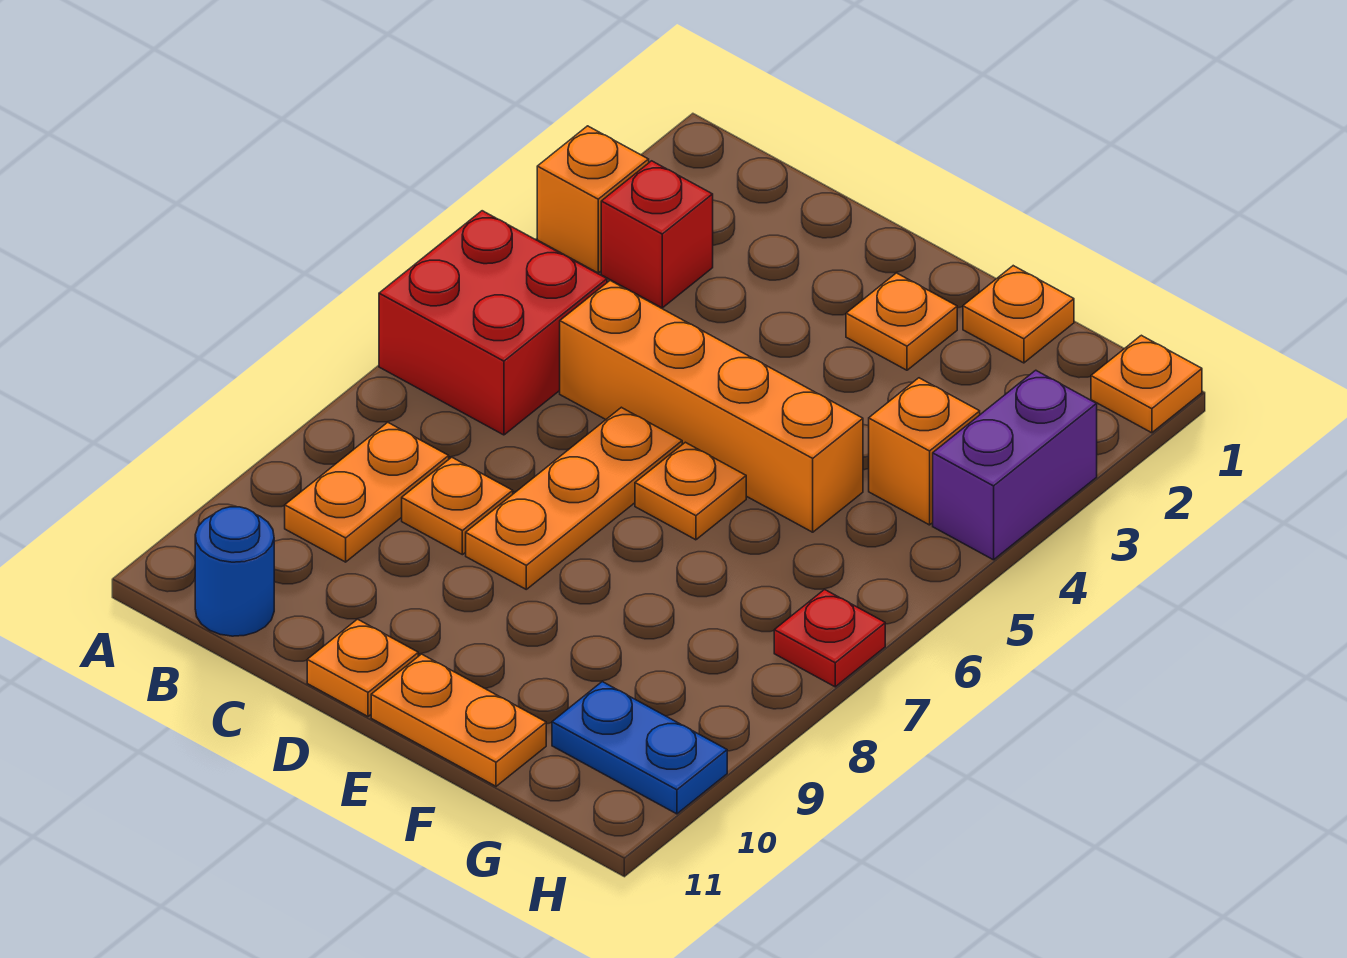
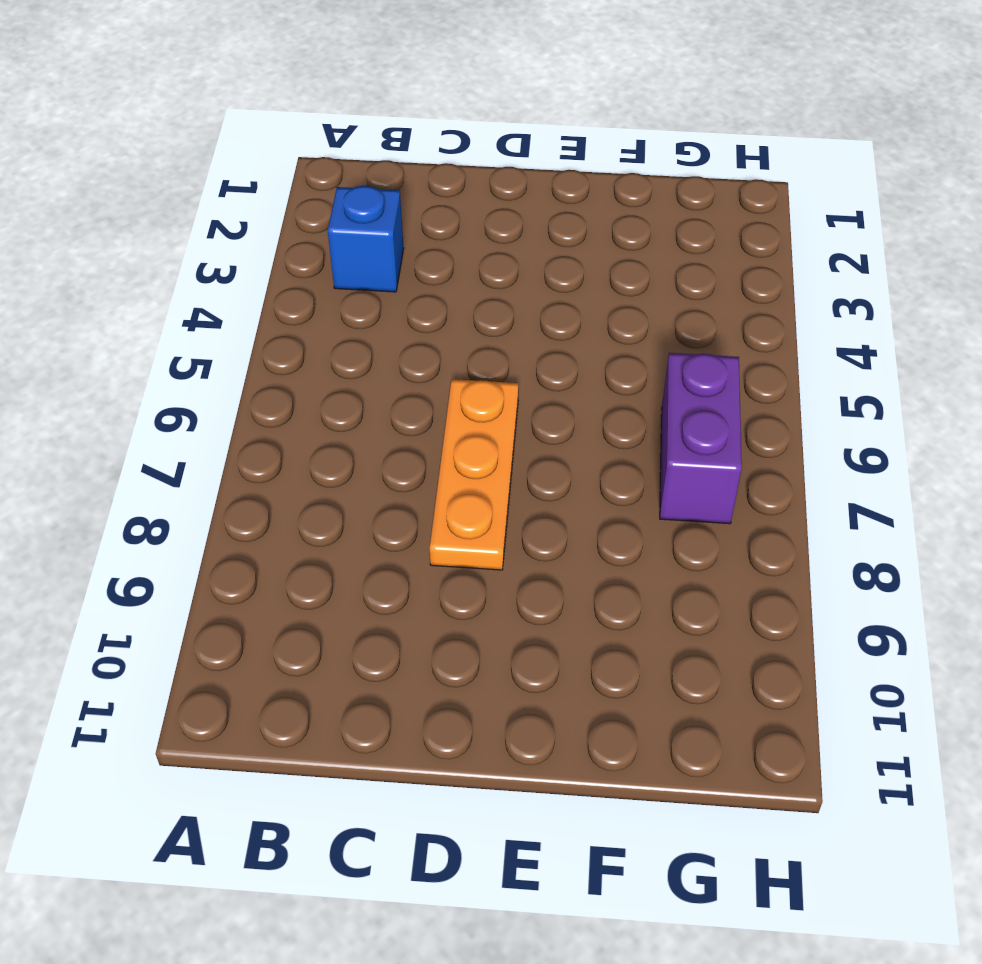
blue 1x1 brick [328,186,404,292] -> red 1x1 brick [601,161,713,308]
purple 1x2 brick [660,353,742,524] -> purple 1x2 brick moved to [933,370,1097,560]
none -> orange 1x1 brick [537,126,649,273]
none -> red 2x2 brick [379,211,607,435]
none -> orange 1x2 plate [285,422,449,562]

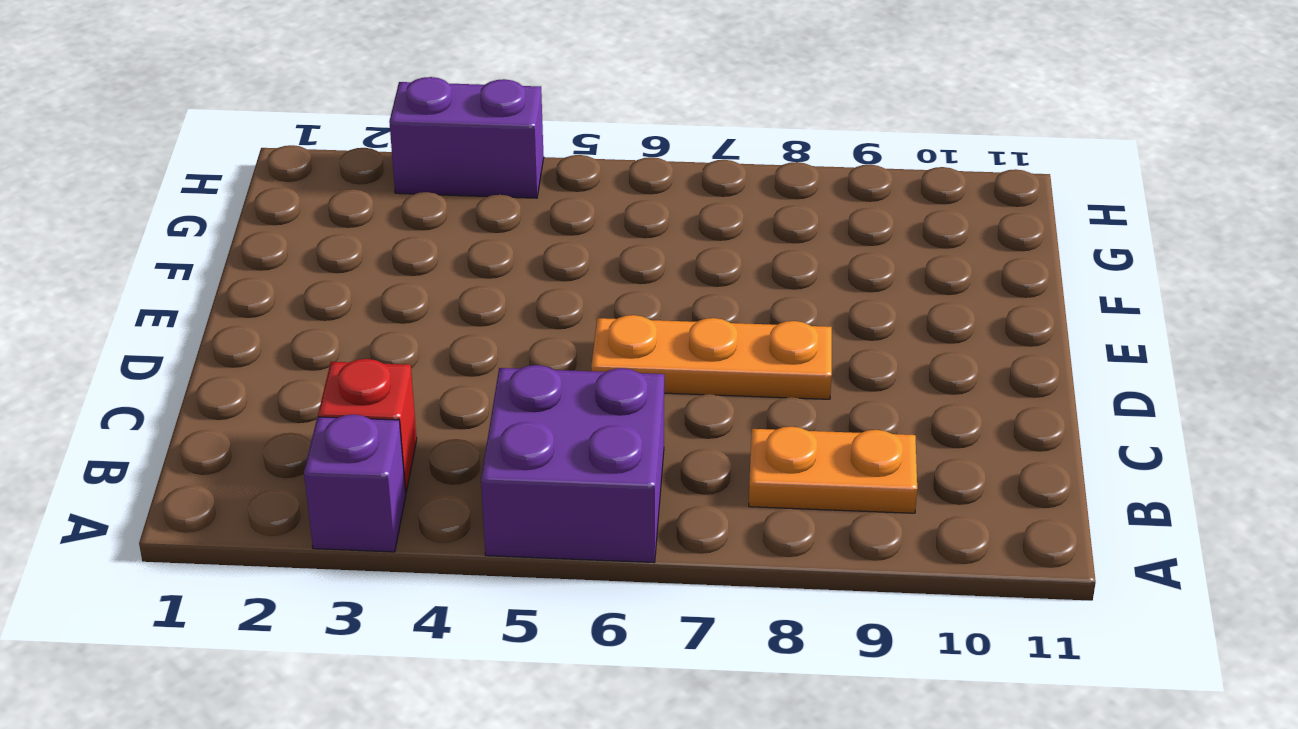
purple 1x1 brick [304,415,406,552] -> orange 1x1 brick [537,126,649,273]
purple 2x2 brick [481,365,664,563] -> red 2x2 brick [379,211,607,435]
none -> blue 1x1 round brick [195,507,274,636]
none -> orange 1x4 brick [560,281,863,532]
none -> orange 1x1 plate [402,457,513,555]

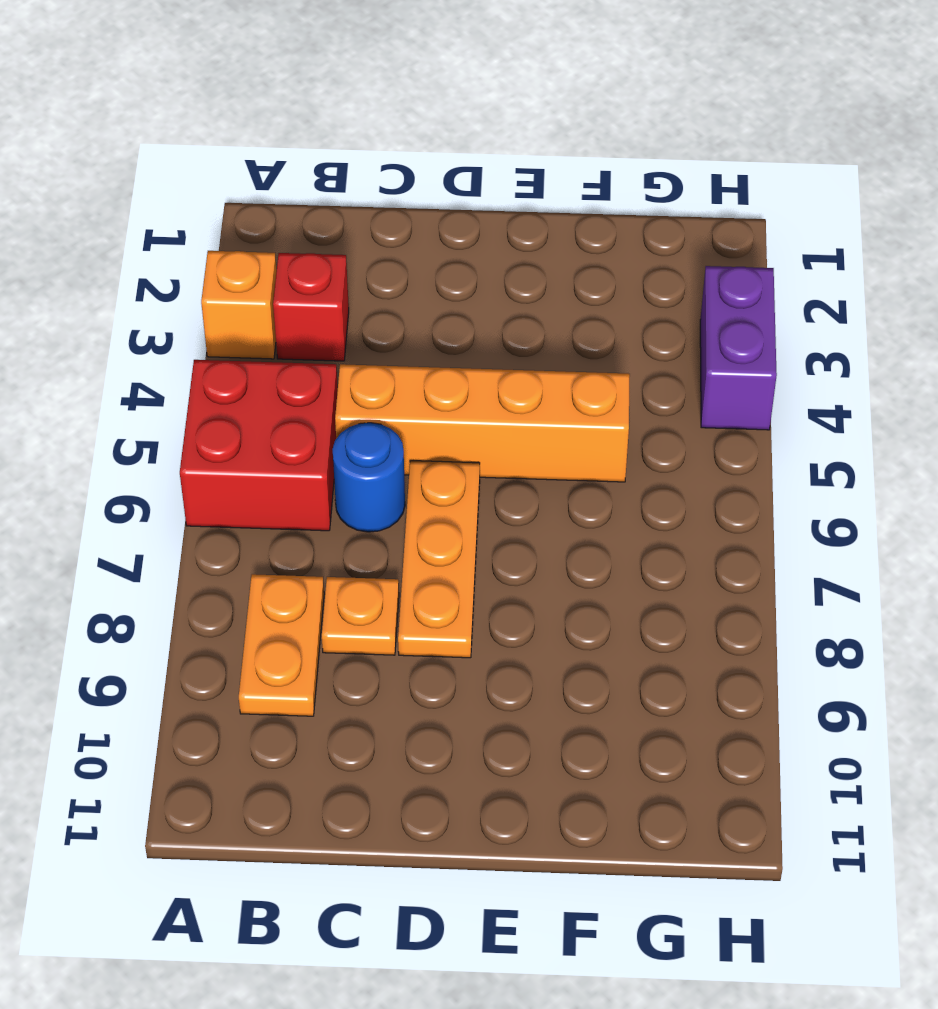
blue 1x1 round brick [332,423,405,532] -> blue 1x1 round brick moved to [195,507,274,636]
none -> orange 1x1 plate [307,619,418,716]
none -> orange 1x1 plate [846,273,957,370]
none -> orange 1x1 plate [635,442,746,540]

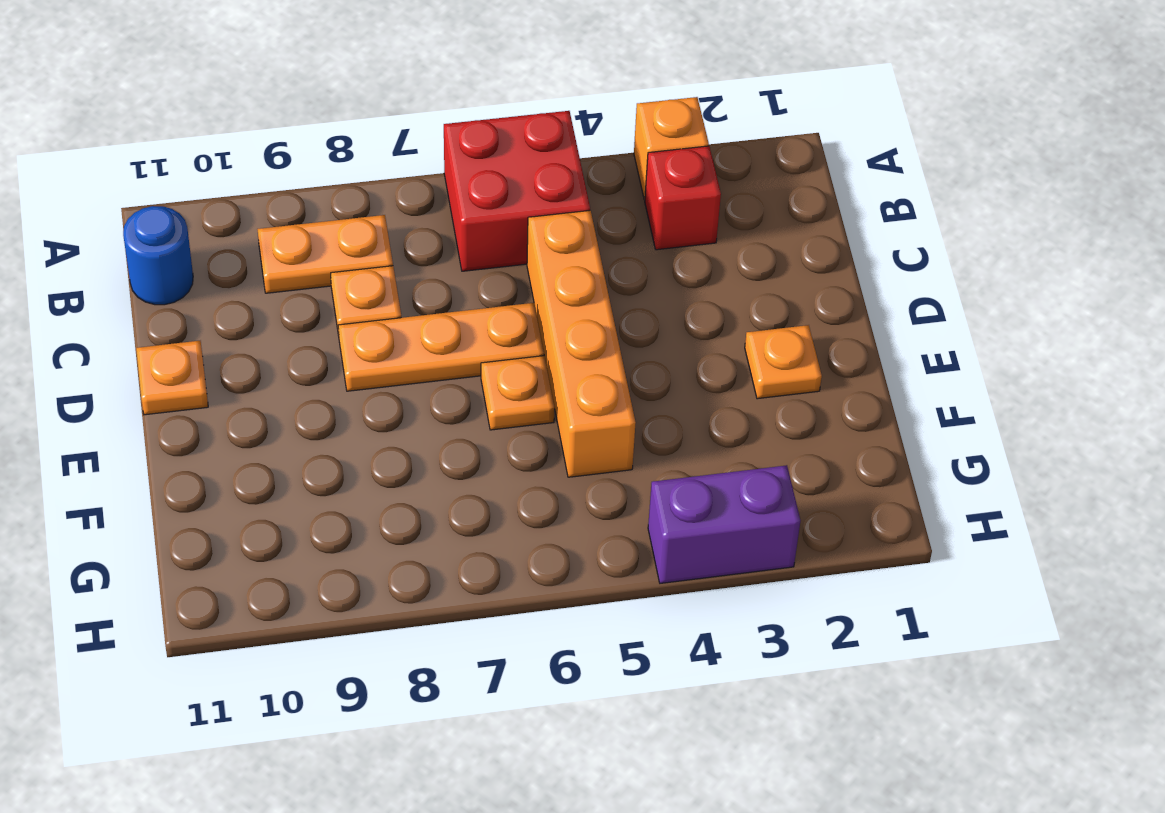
none -> orange 1x2 plate [371,654,546,786]
none -> orange 1x1 plate [963,266,1074,363]
none -> orange 1x1 brick [869,378,980,525]

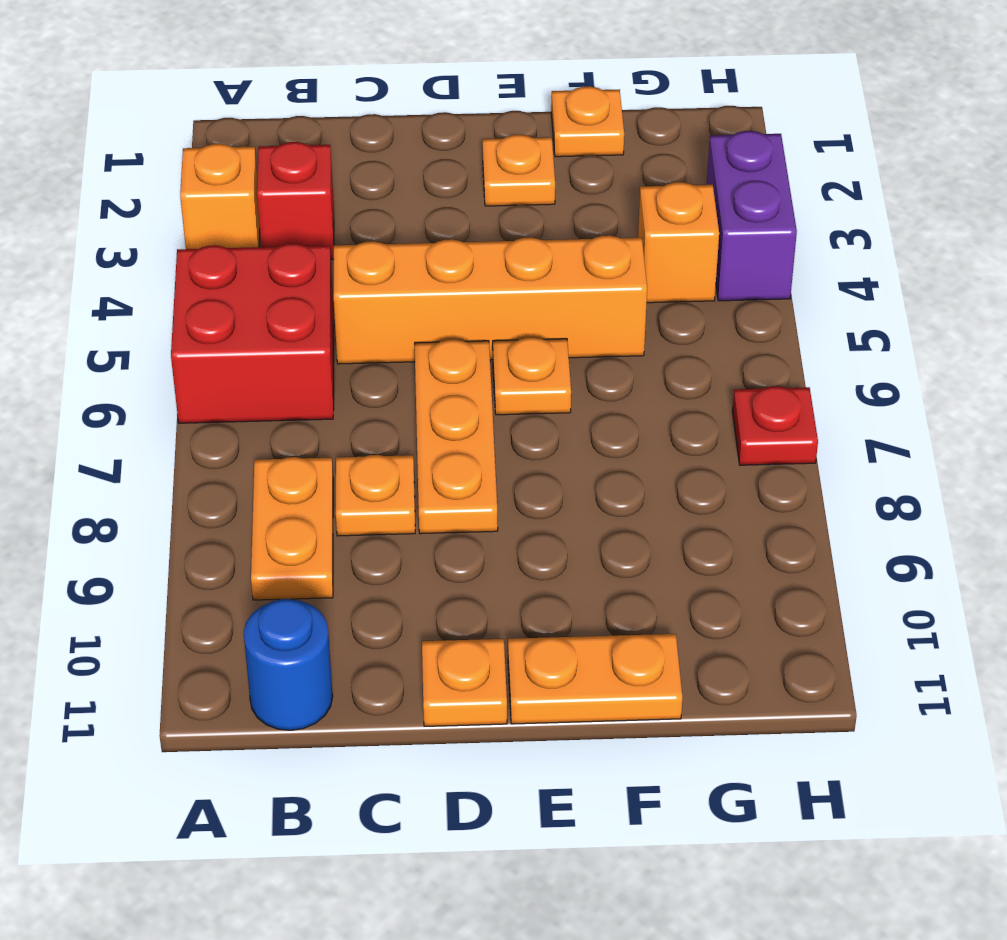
none -> blue 1x2 plate [552,682,727,814]
none -> orange 1x1 plate [1091,335,1202,433]

